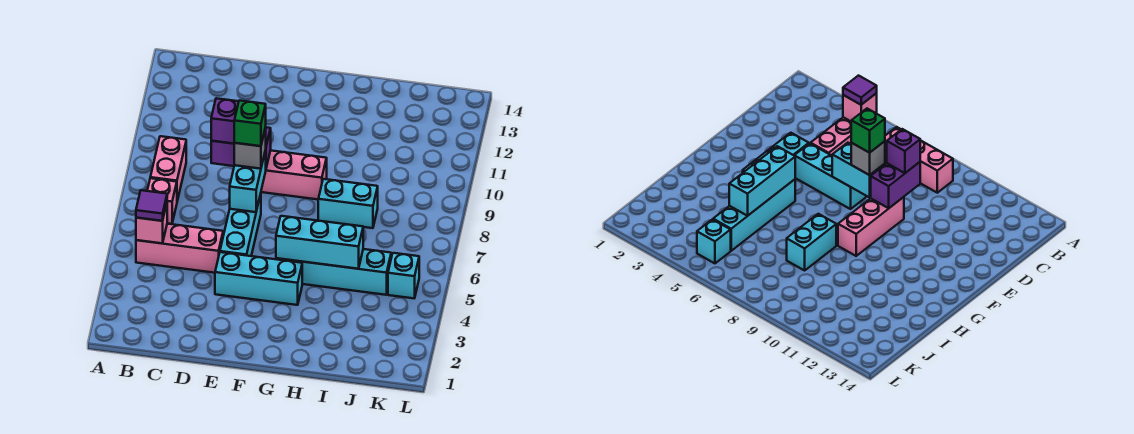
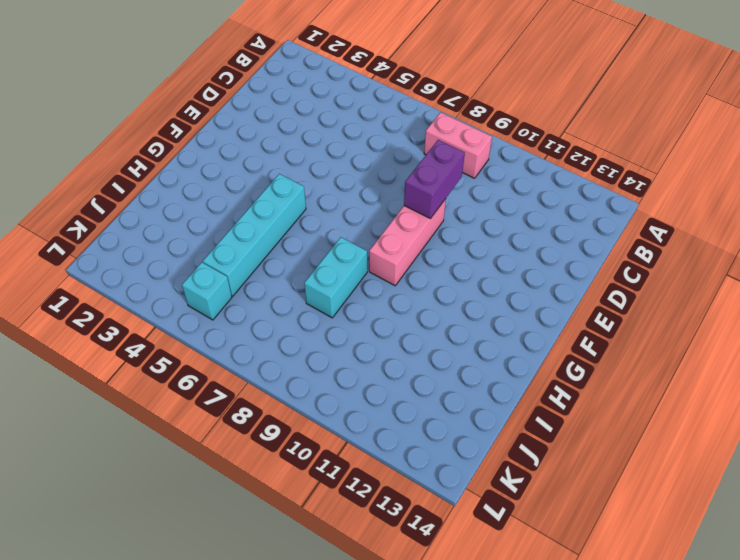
none -> pink 1x3 brick [136,223,223,273]
none -> pink 1x1 brick [147,178,177,224]
none -> cyan 1x3 brick [215,252,302,305]

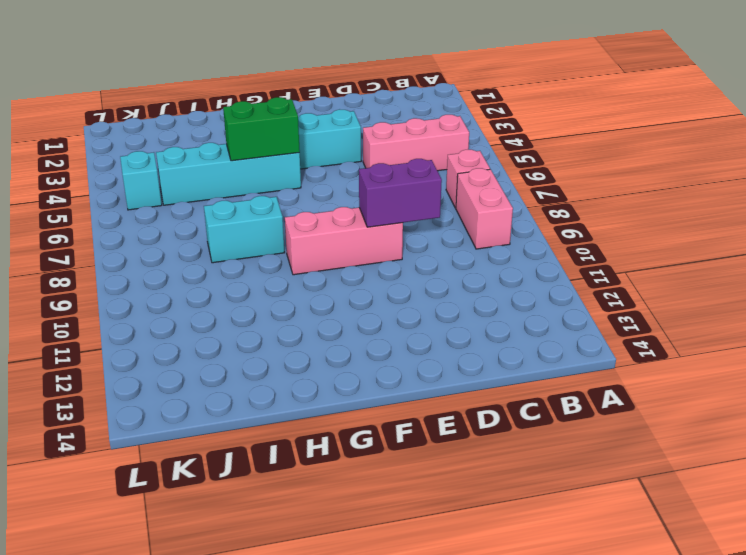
green 1x2 brick [223,97,300,161] -> cyan 1x3 brick [276,216,363,269]
none -> cyan 1x3 brick [220,194,261,256]
none -> pink 1x1 brick [136,204,167,243]
none -> cyan 1x2 brick [230,150,266,212]

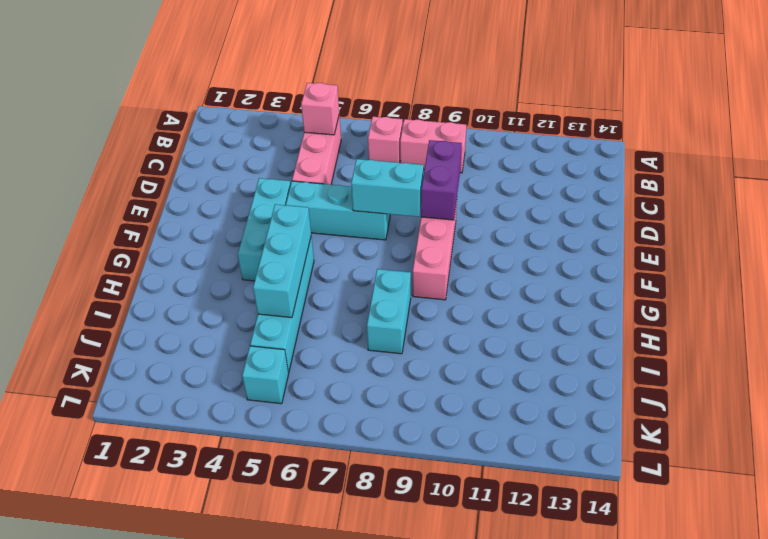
none -> purple 1x1 tile [136,190,167,221]
none -> purple 1x1 brick [211,98,239,144]
none -> grey 1x1 brick [234,128,266,169]

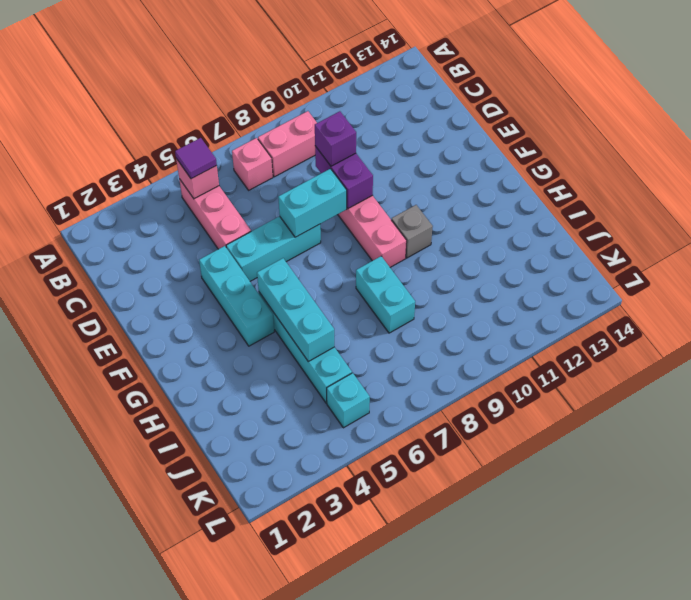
grey 1x1 brick [392,205,433,258] -> grey 1x1 brick moved to [234,128,266,169]
none -> green 1x1 brick [234,101,266,146]

